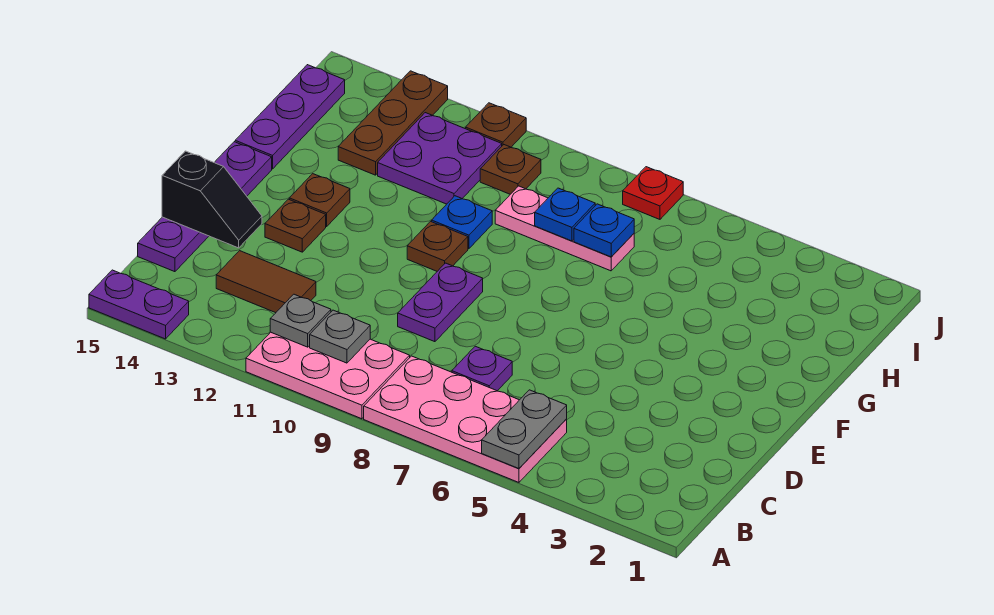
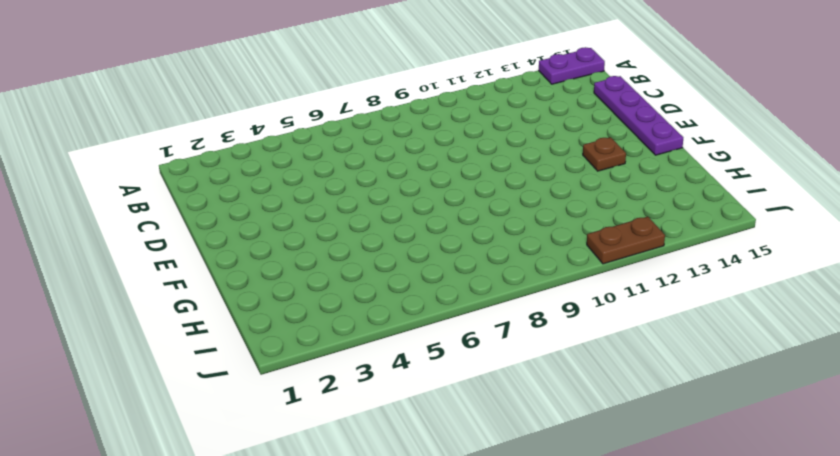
brown 1x2 plate [587,217,665,264] -> brown 1x1 plate [466,103,526,147]
none -> pink 2x4 plate [364,356,567,482]
none -> pink 2x3 plate [246,332,410,419]
none -> purple 1x1 plate [452,346,512,391]

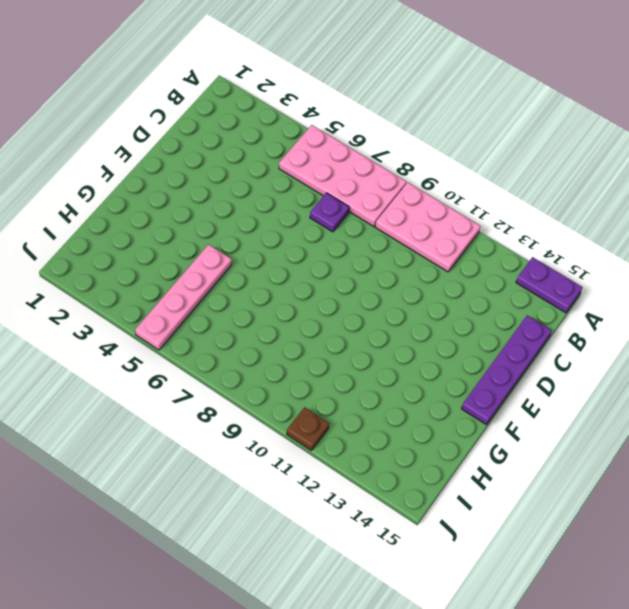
pink 1x4 plate [135,245,232,350] -> none
none -> brown 1x2 tile [216,251,316,313]
none -> purple 1x2 plate [398,263,483,342]
none -> brown 1x1 plate [265,199,326,252]

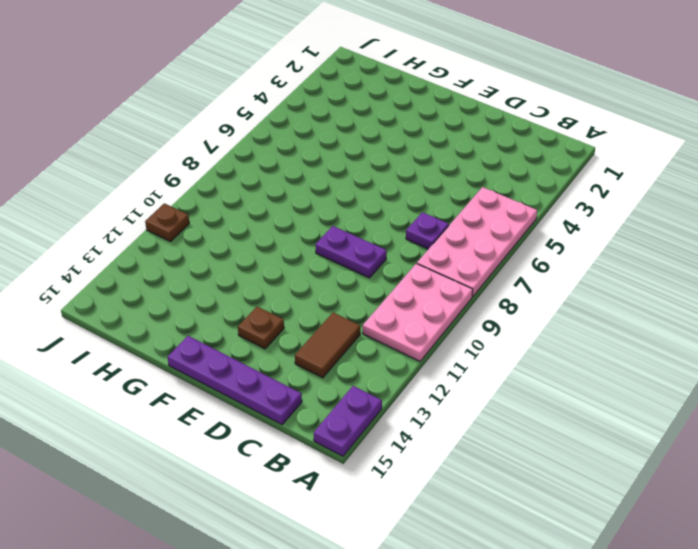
none -> brown 1x1 plate [407,221,468,271]
none -> brown 1x1 plate [289,174,350,226]
none -> blue 1x1 plate [432,196,492,249]

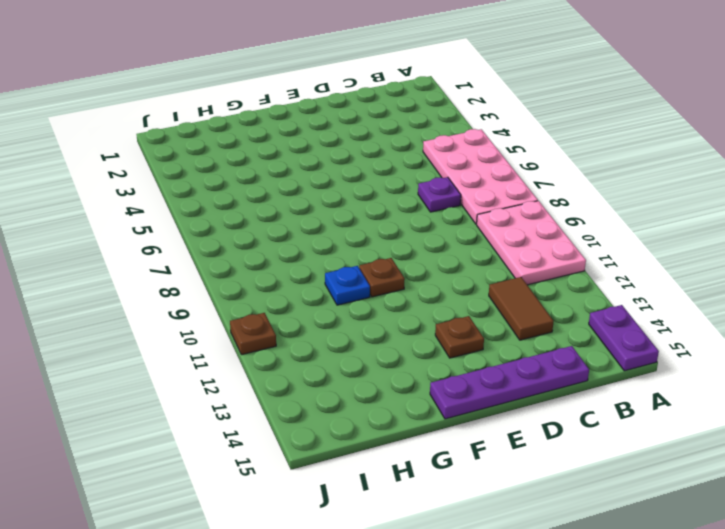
none -> purple 1x2 plate [398,263,483,342]
none -> brown 1x1 plate [289,174,350,226]
none -> purple 1x3 plate [235,65,345,169]

